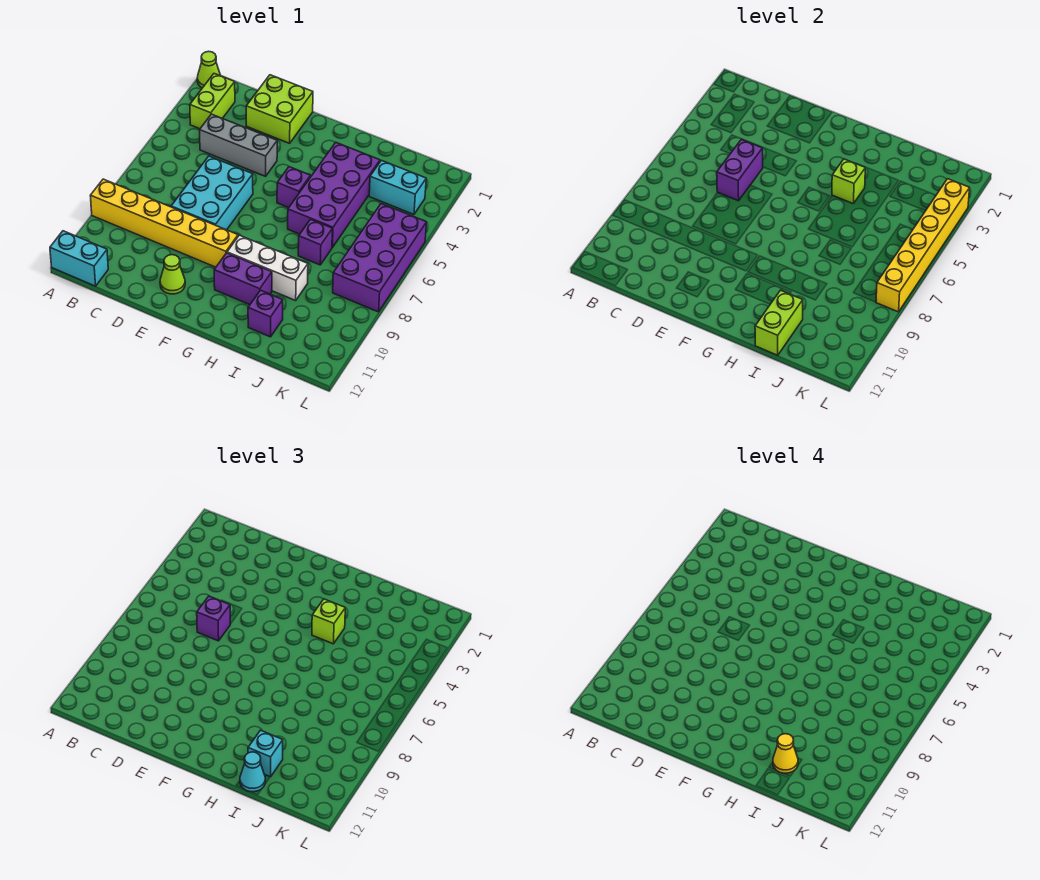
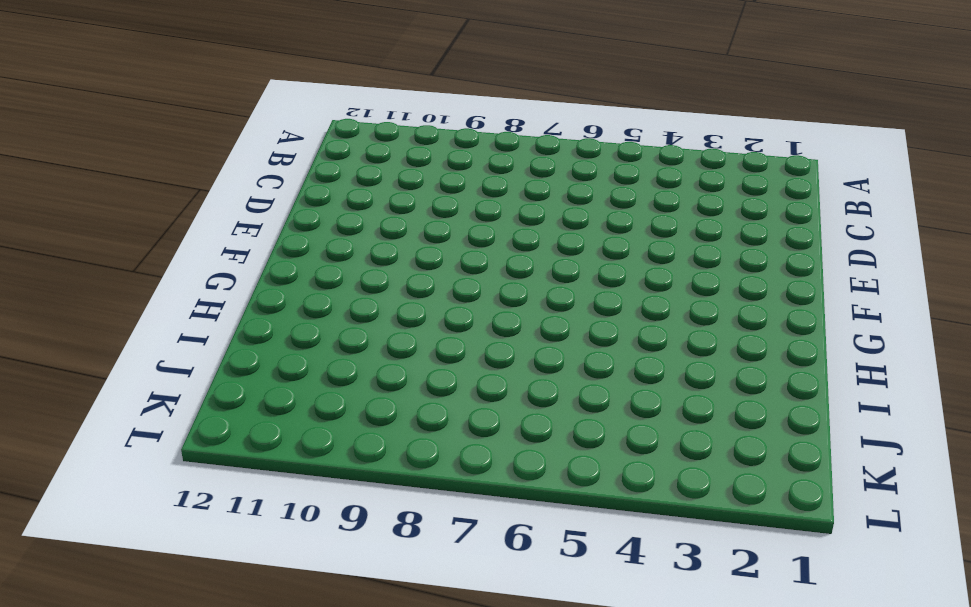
none -> lime 1x1 cone [197,51,221,88]
none -> yellow 1x6 brick [90,179,238,267]
none -> cyan 1x2 brick [50,231,108,286]

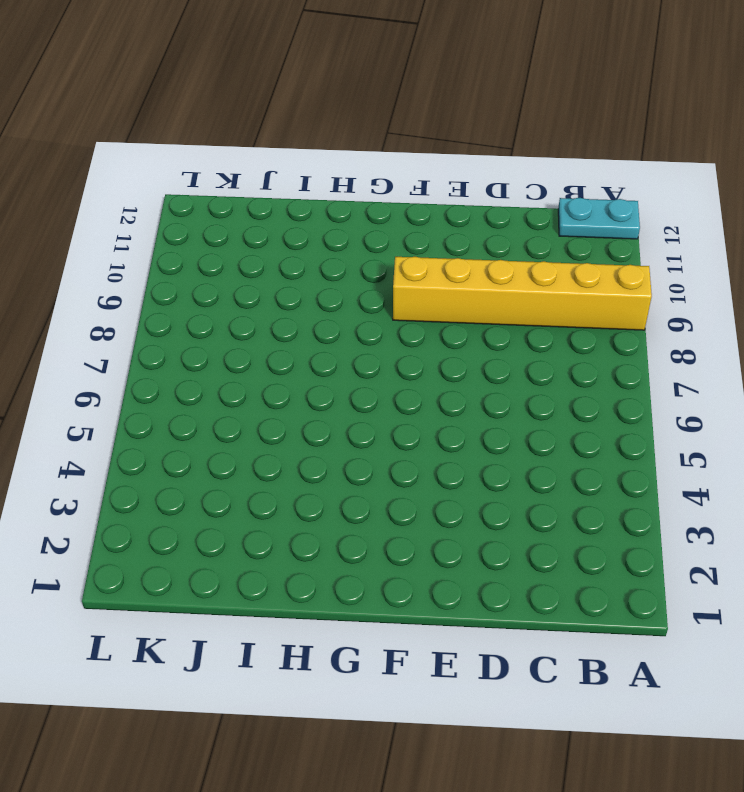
cyan 1x2 plate [558,198,640,239] -> cyan 1x2 brick [50,231,108,286]
none -> lime 1x1 cone [197,51,221,88]
none -> lime 1x2 brick [190,74,235,129]
none -> grey 1x3 brick [200,114,277,176]

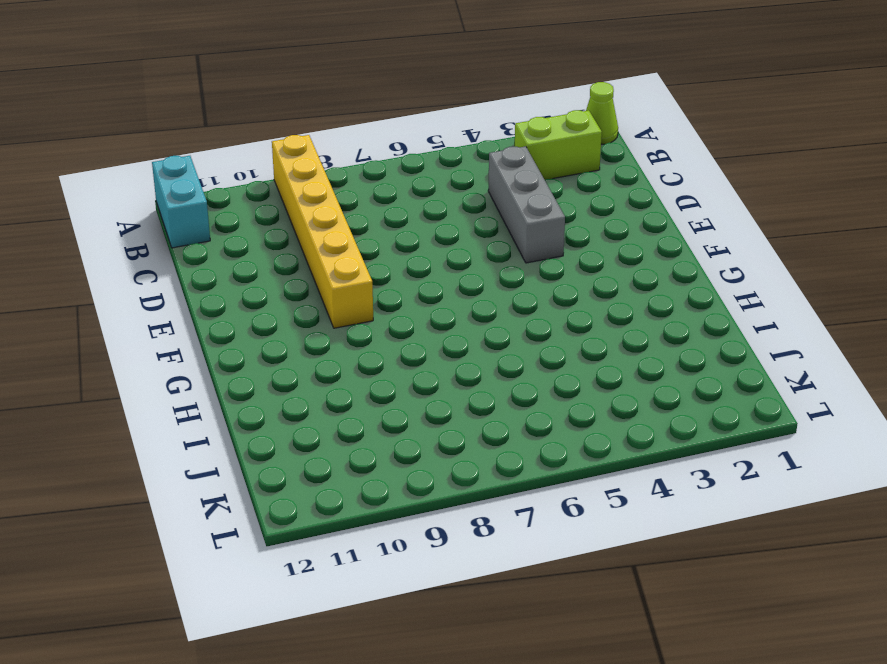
none -> lime 2x2 brick [246,75,313,143]
none -> cyan 2x3 brick [171,156,253,230]
none -> lime 1x1 cone [160,255,185,294]

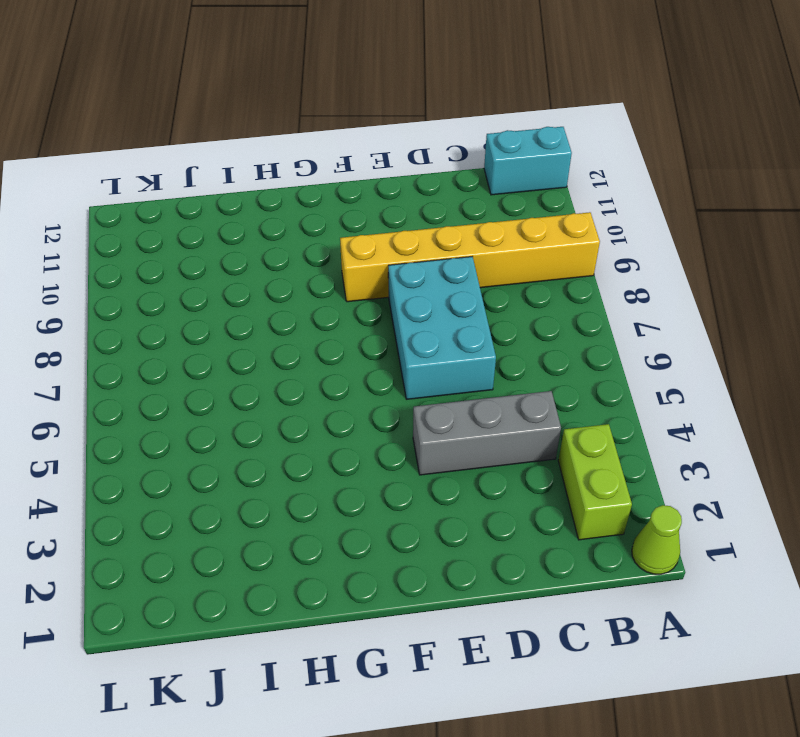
none -> lime 2x2 brick [246,75,313,143]
none -> lime 1x1 cone [160,255,185,294]
none -> purple 1x1 brick [277,167,311,208]

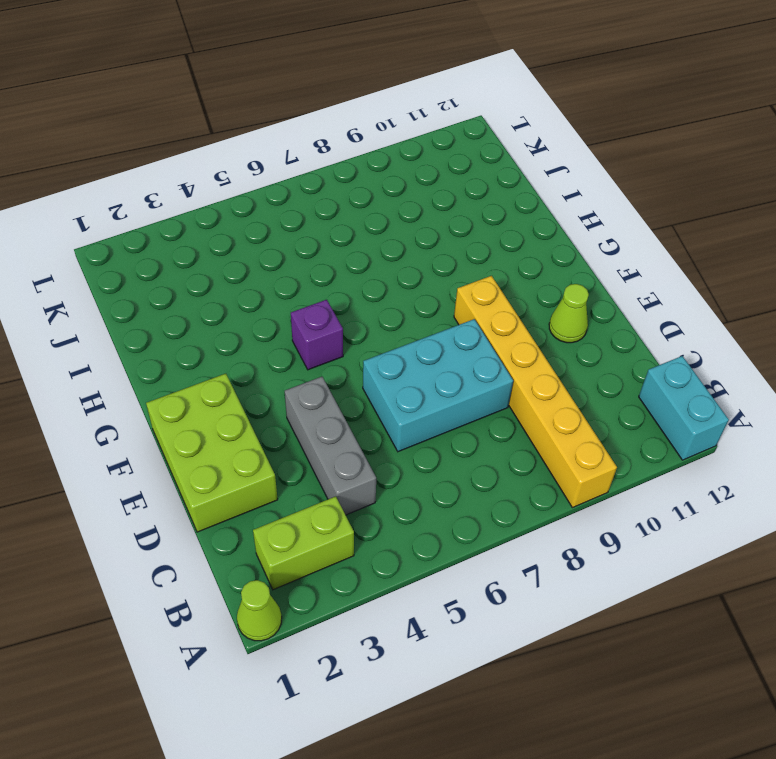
lime 2x3 brick [146,374,278,532] -> lime 2x2 brick [246,75,313,143]
none -> white 1x3 brick [227,235,308,300]
none -> purple 1x2 brick [214,253,272,305]
none -> purple 2x4 brick [288,142,380,248]

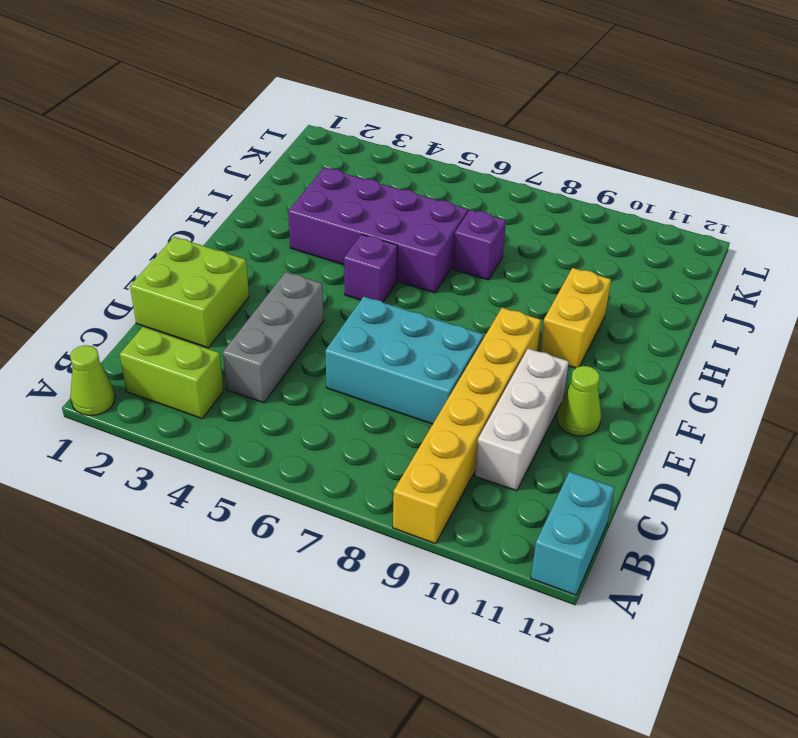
white 1x3 brick [475,348,569,491] -> white 1x3 brick moved to [227,235,308,300]
yellow 1x2 brick [540,268,611,368] -> purple 1x2 brick [214,253,272,305]
none -> purple 1x1 brick [248,290,283,337]
none -> cyan 1x2 brick [369,160,426,214]
none -> purple 2x4 brick [333,204,427,312]

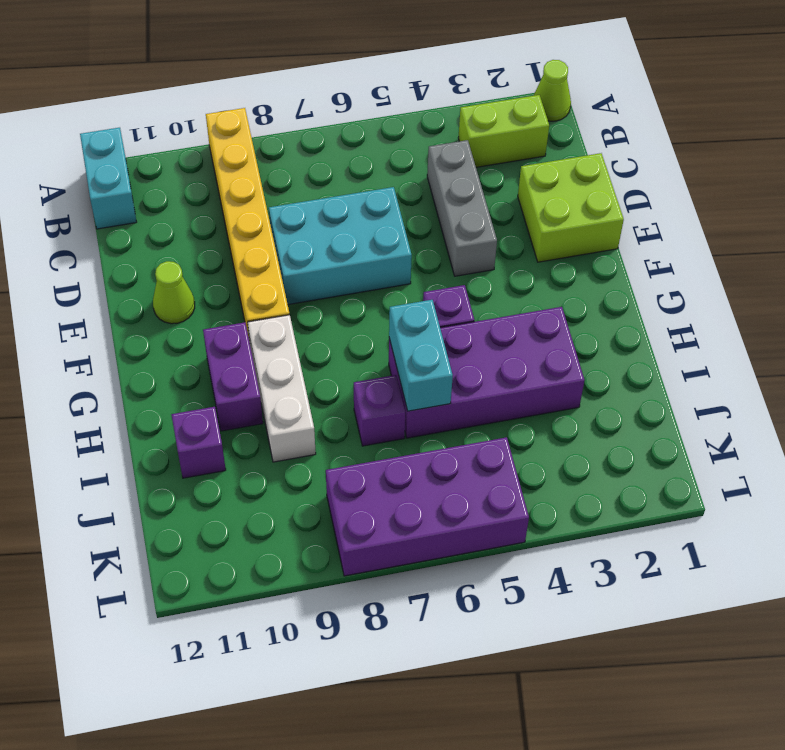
cyan 1x2 brick [389,300,453,411] -> cyan 1x2 brick moved to [369,160,426,214]
none -> purple 1x2 brick [717,139,763,201]
none -> lime 1x1 brick [832,159,865,204]
none -> lime 1x2 brick [755,290,803,355]

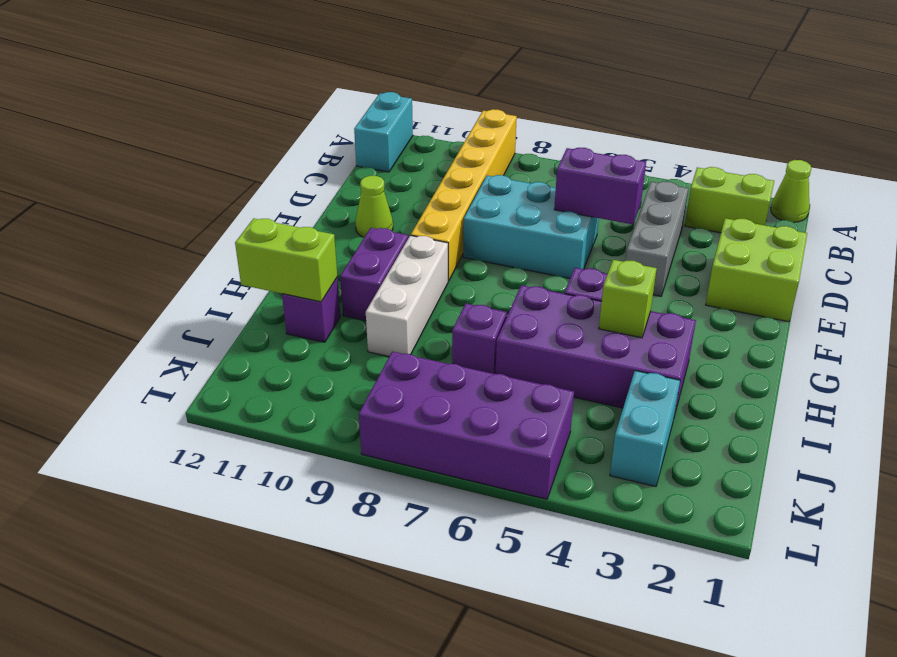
none -> yellow 1x6 brick [876,179,970,312]
none -> purple 1x1 brick [197,596,230,641]
none -> lime 1x1 brick [312,599,345,644]

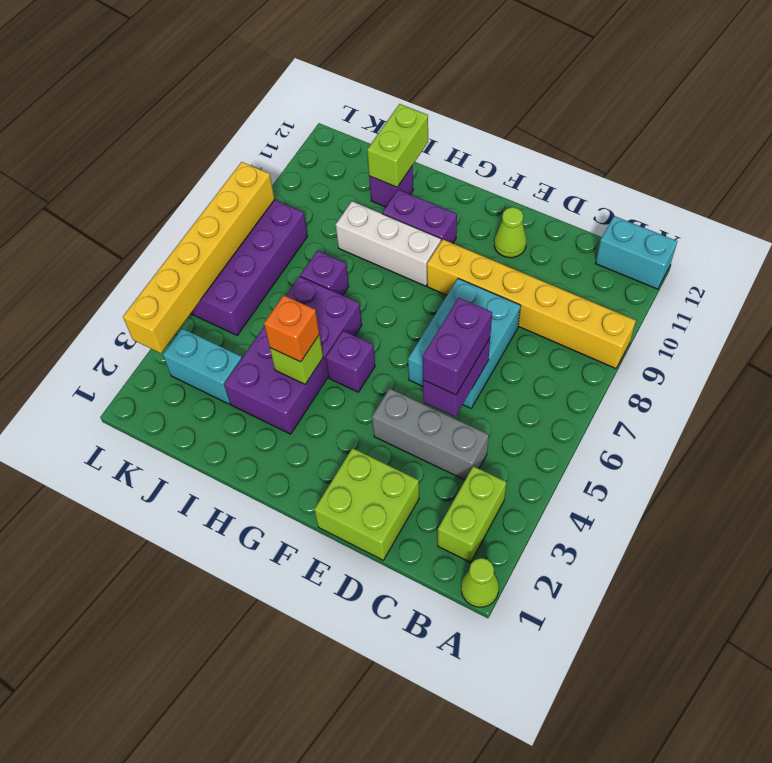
purple 1x2 brick [423,298,492,395] -> purple 1x1 brick [197,596,230,641]
orange 1x1 brick [264,295,319,362] -> lime 1x1 brick [312,599,345,644]
none -> cyan 1x1 brick [248,730,283,777]
none -> cyan 1x1 cone [240,752,265,792]
none -> yellow 1x1 cone [773,734,798,773]

